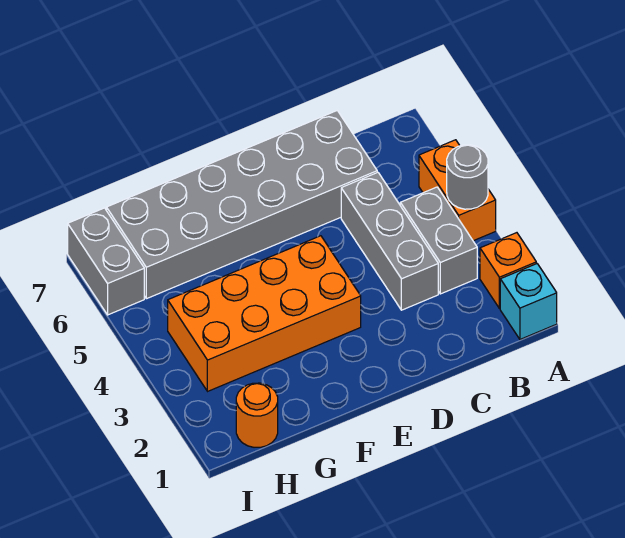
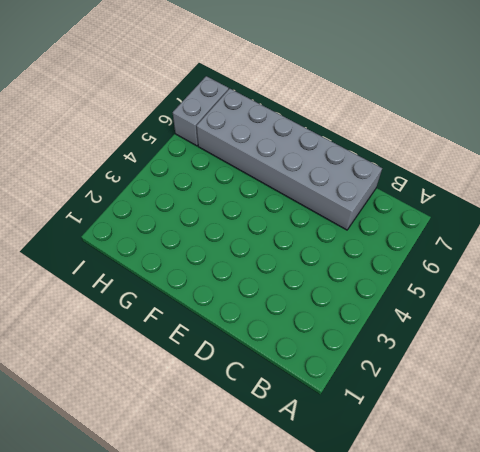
none -> cyan 1x1 brick [500,264,557,339]
none -> orange 1x1 brick [480,233,536,309]

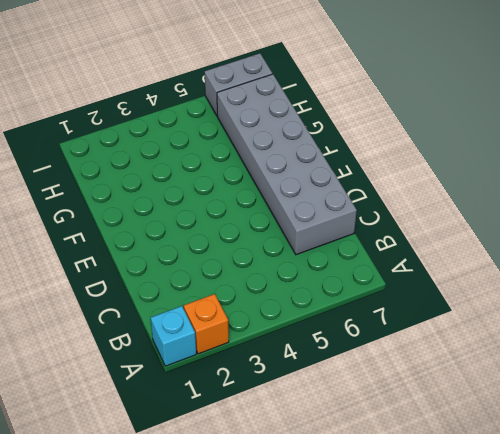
none -> orange 1x2 brick [419,140,496,241]
none -> grey 1x2 brick [400,187,477,294]

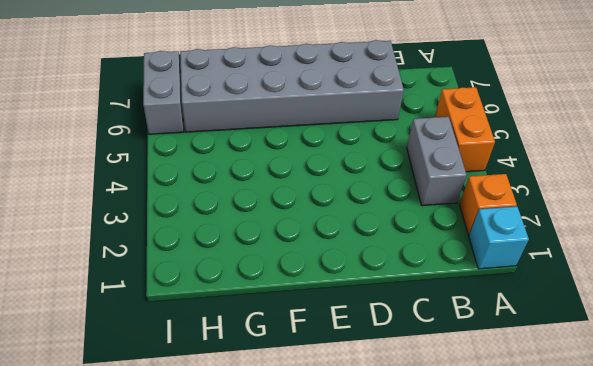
none -> grey 1x3 brick [341,172,438,310]
none -> orange 2x4 brick [168,236,361,391]

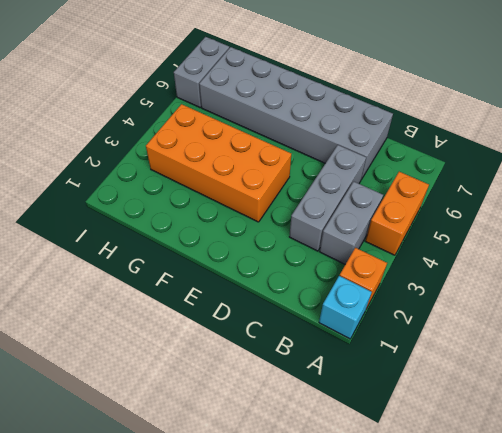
none -> orange 1x1 round brick [236,383,278,447]
none -> grey 1x1 round brick [447,145,488,209]

